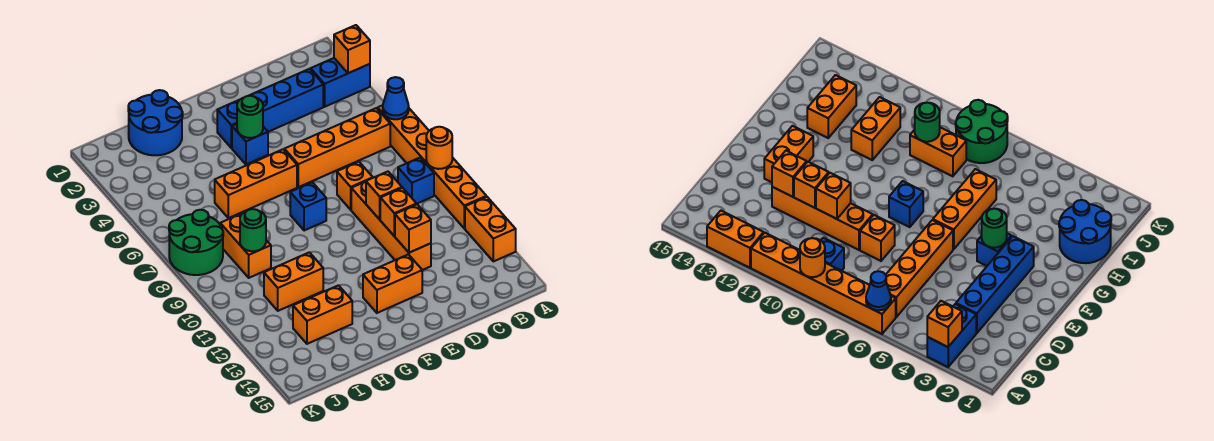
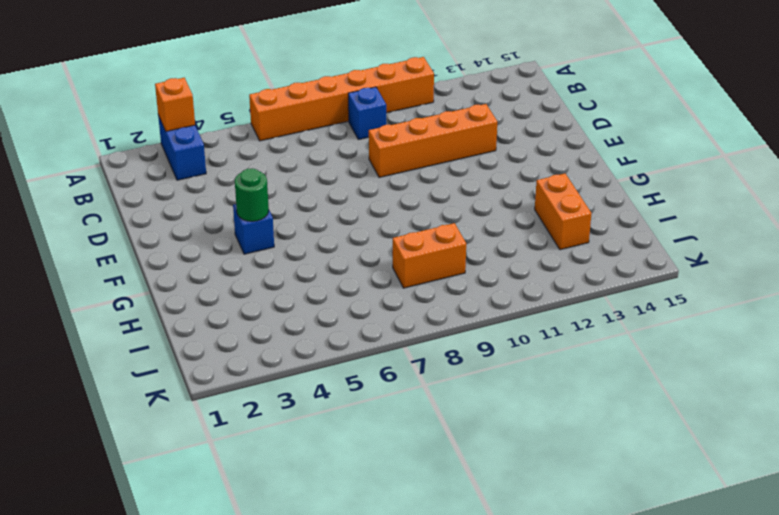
none -> orange 1x2 brick [465,197,516,261]
none -> orange 1x4 brick [284,108,390,187]
none -> blue 1x4 brick [217,69,323,148]

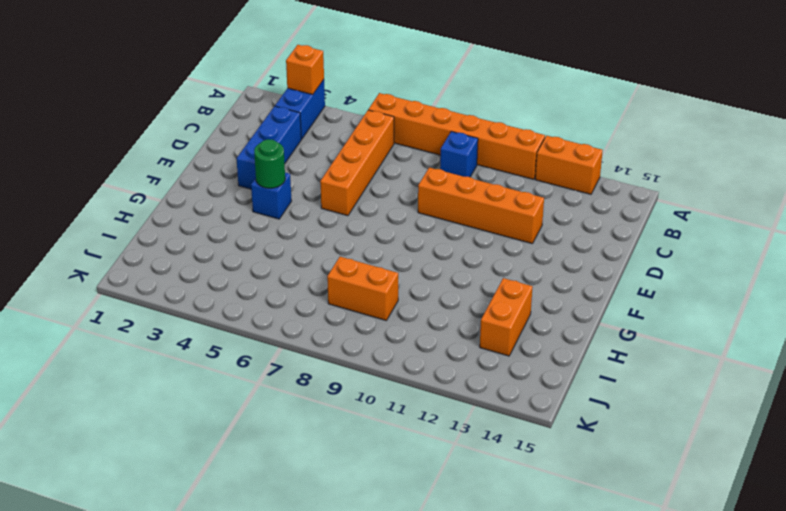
blue 1x3 brick [237,106,301,189] -> blue 1x4 brick [217,69,323,148]
none -> orange 1x1 brick [337,162,373,210]
none -> orange 1x2 brick [363,254,422,313]
none -> orange 1x3 brick [215,149,297,218]

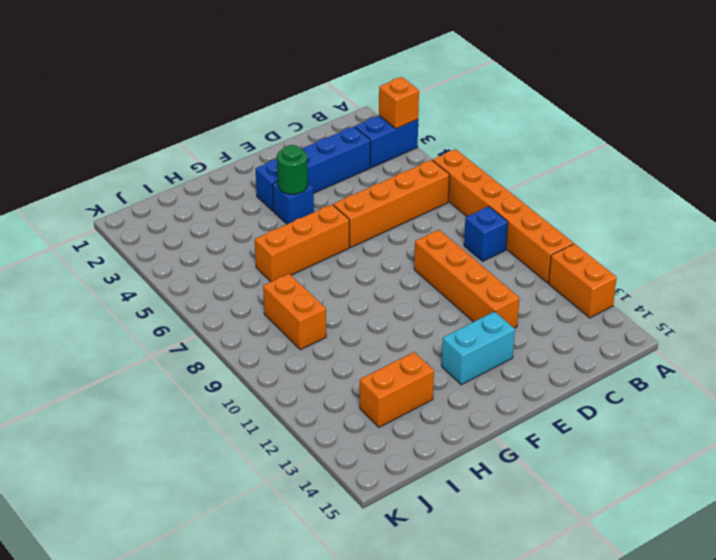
cyan 1x2 brick [442,311,515,385] -> orange 1x2 brick [363,254,422,313]
none -> orange 1x1 brick [337,162,373,210]
none -> blue 1x1 brick [290,182,326,231]
none -> blue 2x2 round brick [128,90,183,155]

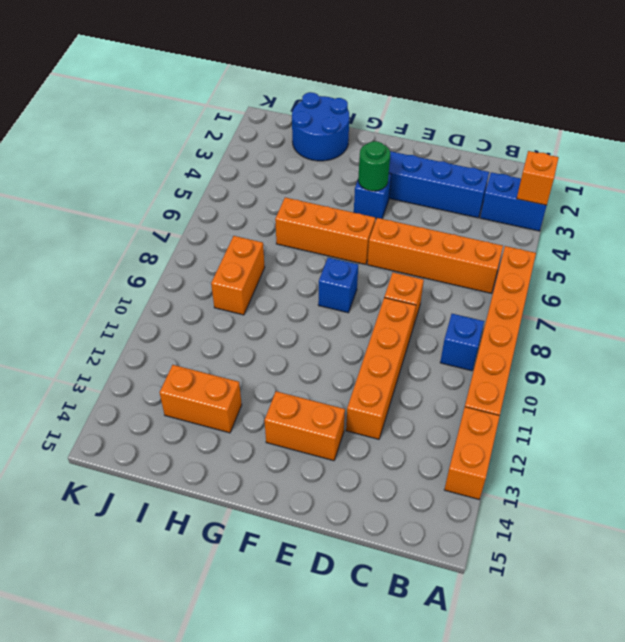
none -> orange 1x2 brick [264,252,323,311]
none -> green 2x2 round brick [169,210,223,275]
none -> blue 1x1 cone [383,77,409,119]

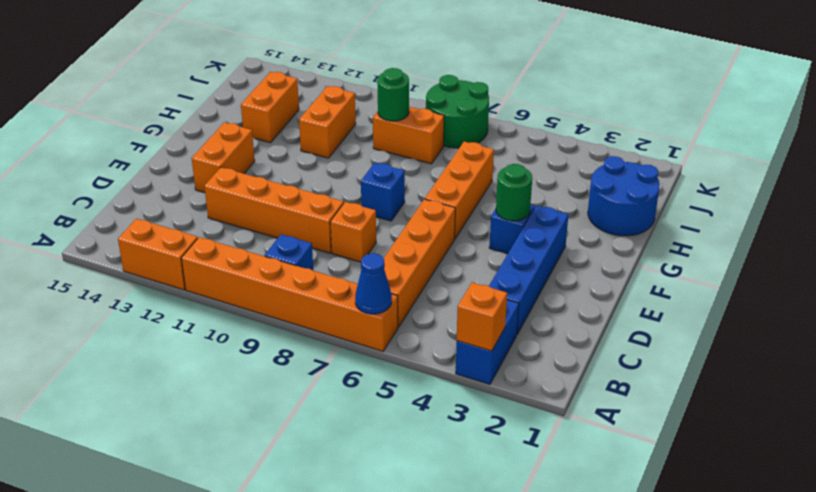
none -> orange 1x1 round brick [426,127,452,169]
none -> orange 1x1 brick [366,172,402,219]
none -> orange 1x1 brick [380,188,417,236]

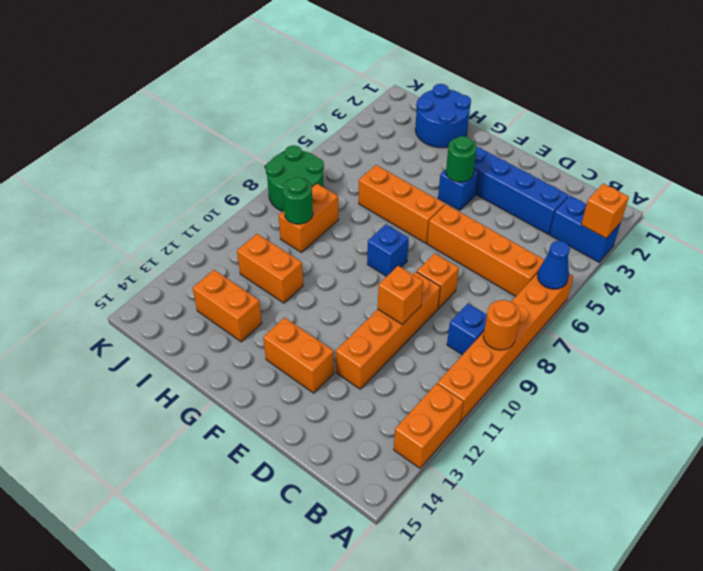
none -> orange 1x1 brick [380,188,417,236]
none -> orange 1x1 brick [395,205,431,253]

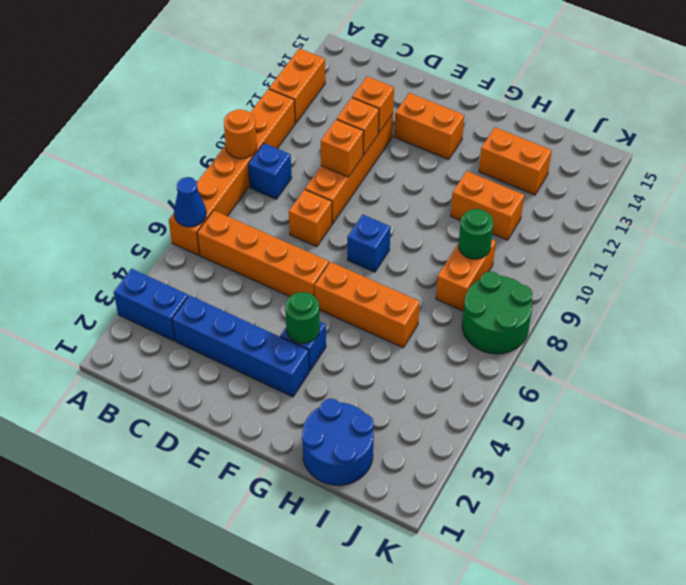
none -> orange 1x1 brick [334,25,370,73]

